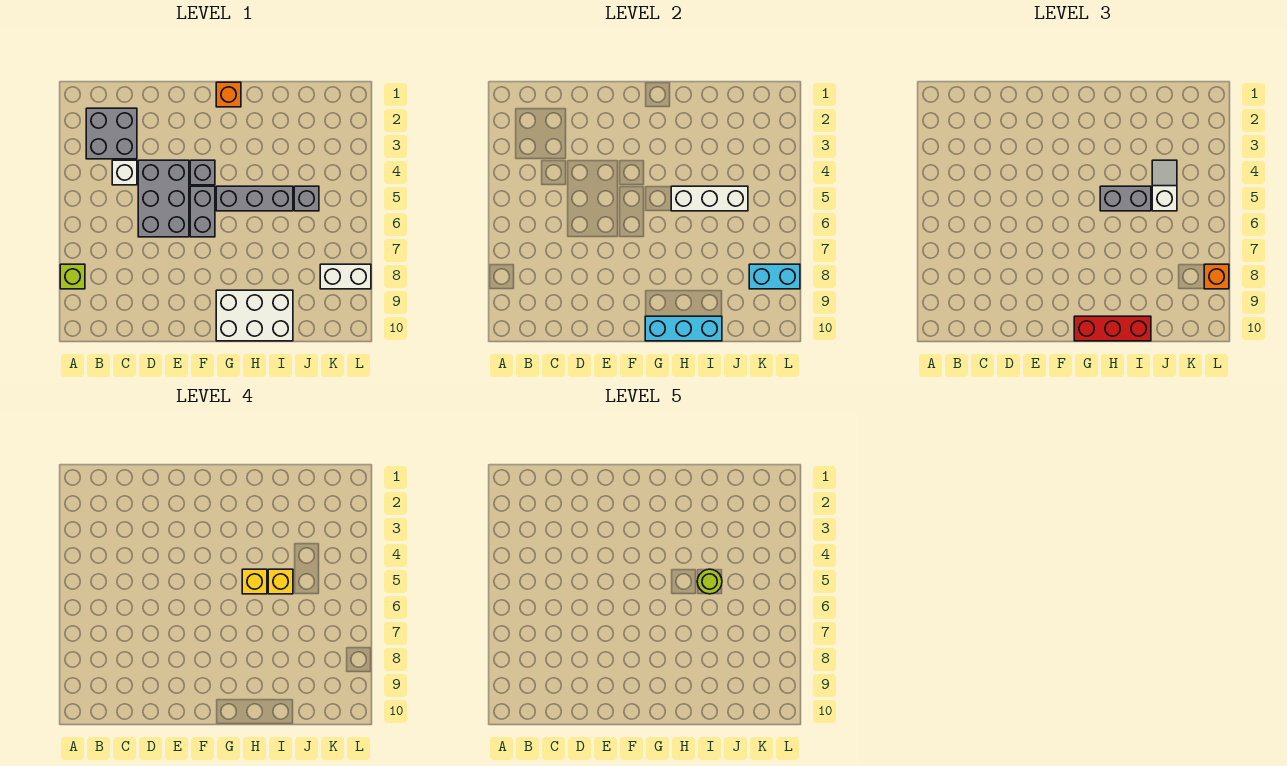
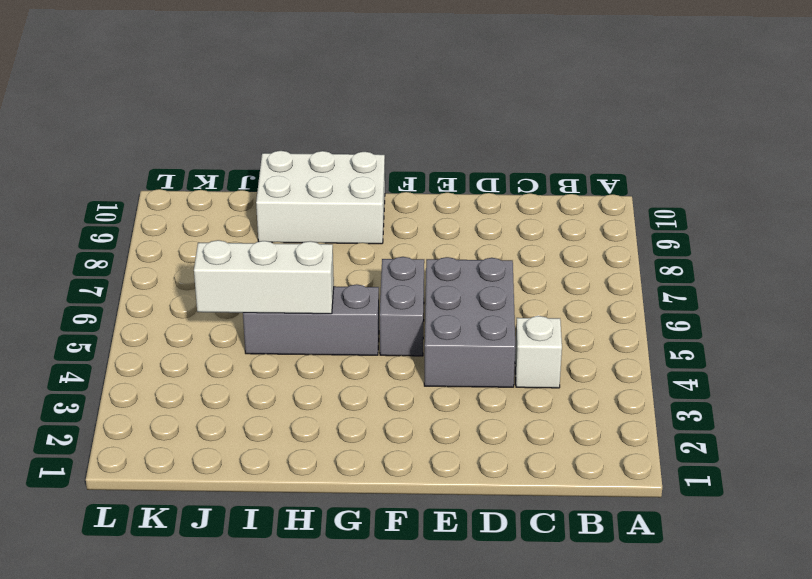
none -> lime 1x1 brick [60,264,85,289]
none -> grey 2x2 brick [86,108,137,159]
none -> grey 1x1 brick [190,160,215,185]

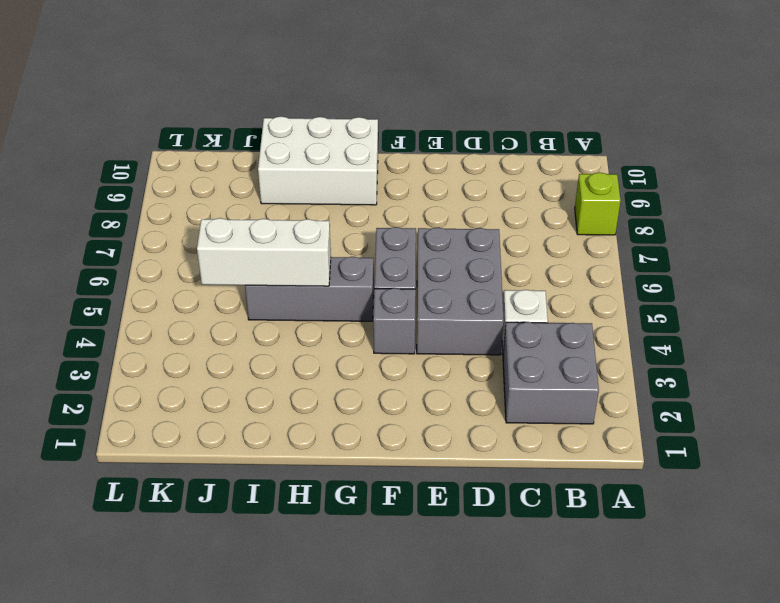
none -> orange 1x1 brick [216,82,241,107]
none -> grey 1x1 brick [294,186,319,211]
none -> white 1x2 brick [320,264,371,289]

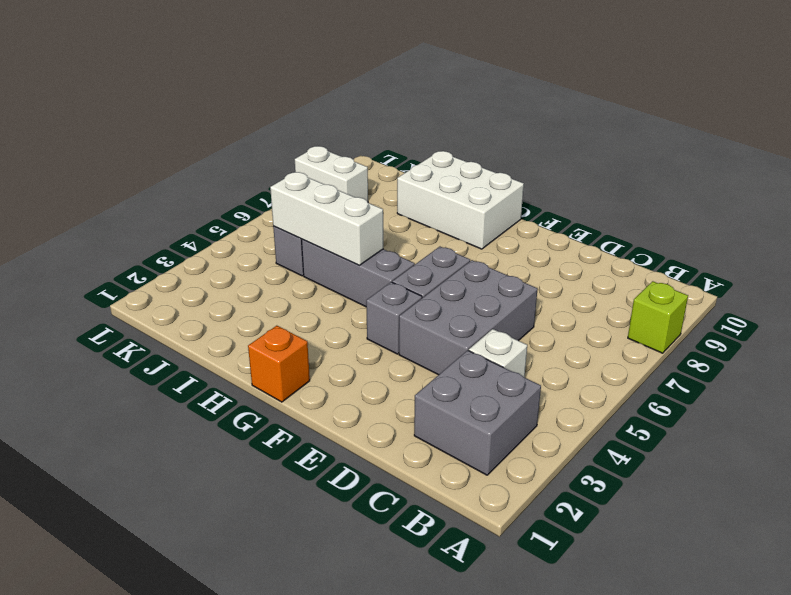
none -> cyan 1x3 brick [645,316,722,341]
none -> cyan 1x2 brick [749,264,800,289]
none -> red 1x3 brick [1074,316,1151,341]

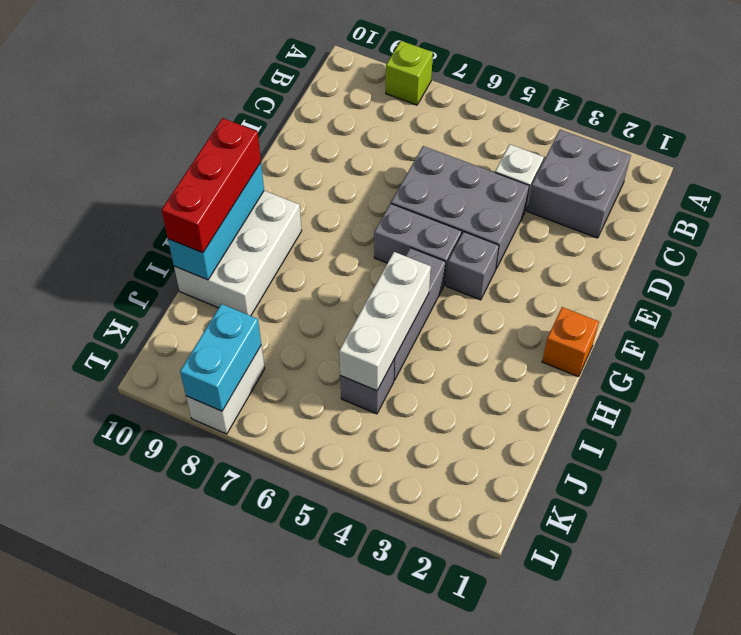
none -> grey 1x2 brick [1100,186,1151,211]
none -> white 1x2 slope [1152,160,1177,211]
none -> orange 1x1 brick [1204,264,1229,289]

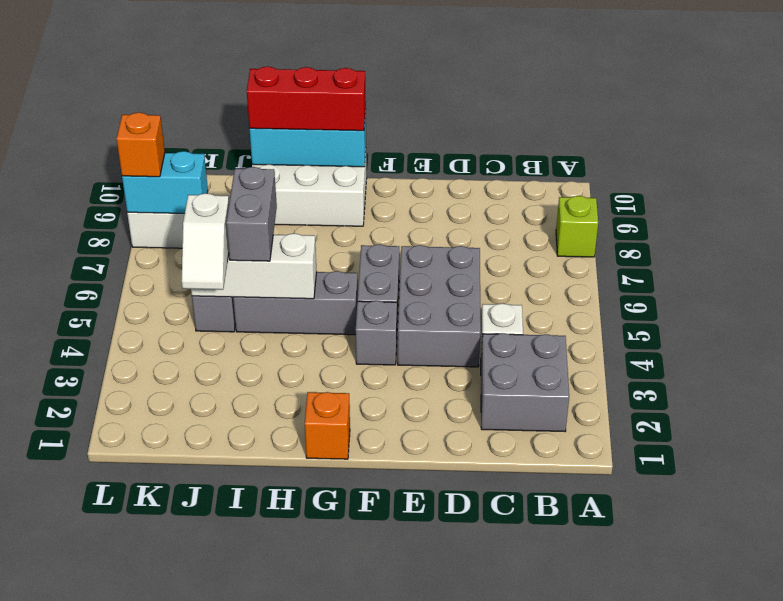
grey 1x2 brick [226,167,277,261] -> grey 1x2 brick turned to [1100,186,1151,211]
none -> yellow 1x1 brick [242,569,267,594]
none -> yellow 1x1 brick [268,569,293,594]
none -> lime 1x1 round brick [697,569,722,594]

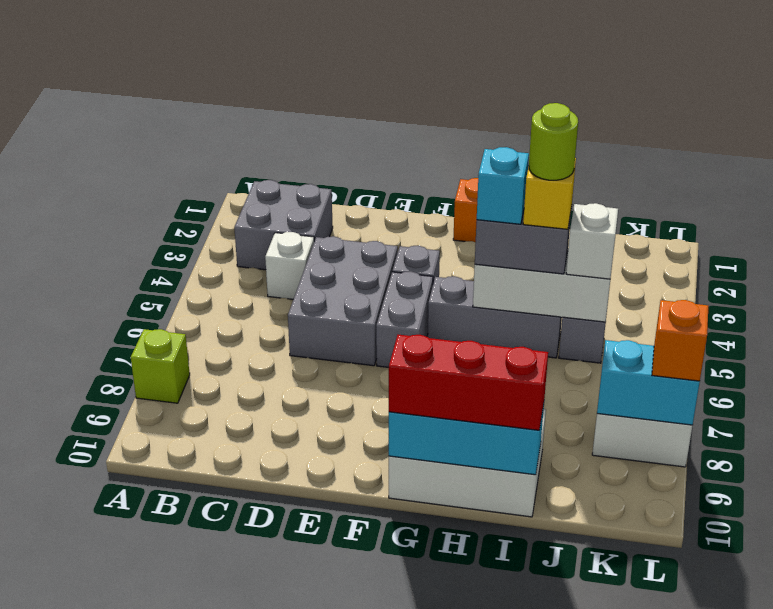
cyan 1x1 brick [477,147,529,224] -> yellow 1x1 brick [242,569,267,594]

